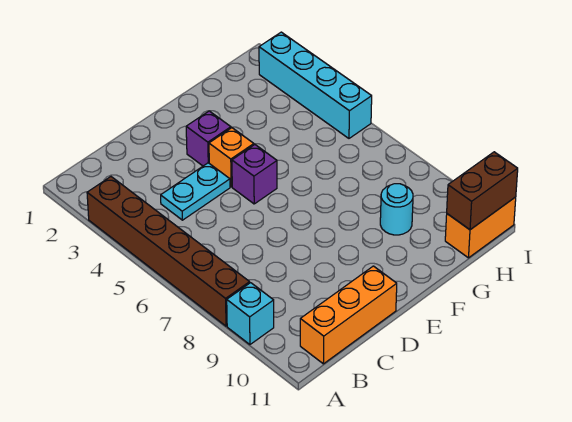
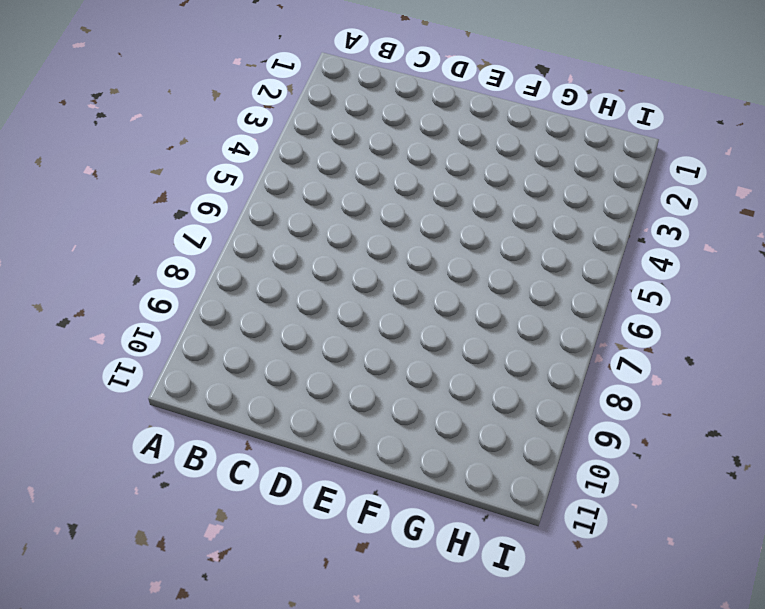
none -> brown 1x6 brick [87,177,250,326]
none -> cyan 1x1 brick [227,283,274,344]

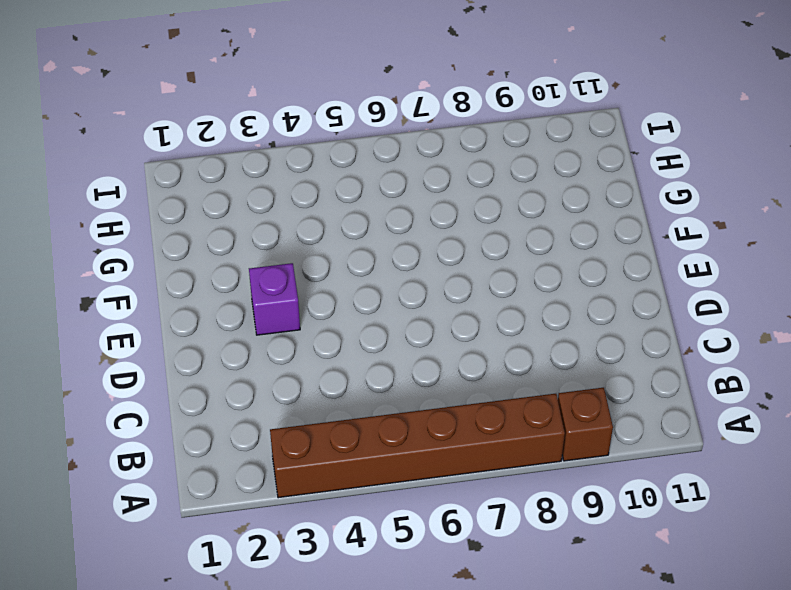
brown 1x1 brick [558,388,613,461] -> cyan 1x1 brick [227,283,274,344]
none -> orange 1x3 brick [300,266,397,364]
none -> cyan 1x2 plate [161,163,230,220]

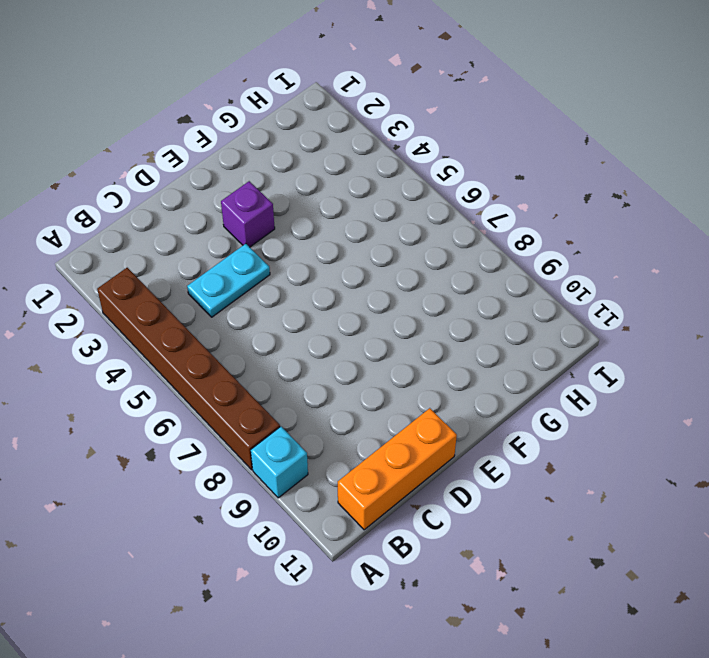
none -> orange 1x1 brick [209,128,254,187]
none -> purple 1x1 brick [232,145,277,204]

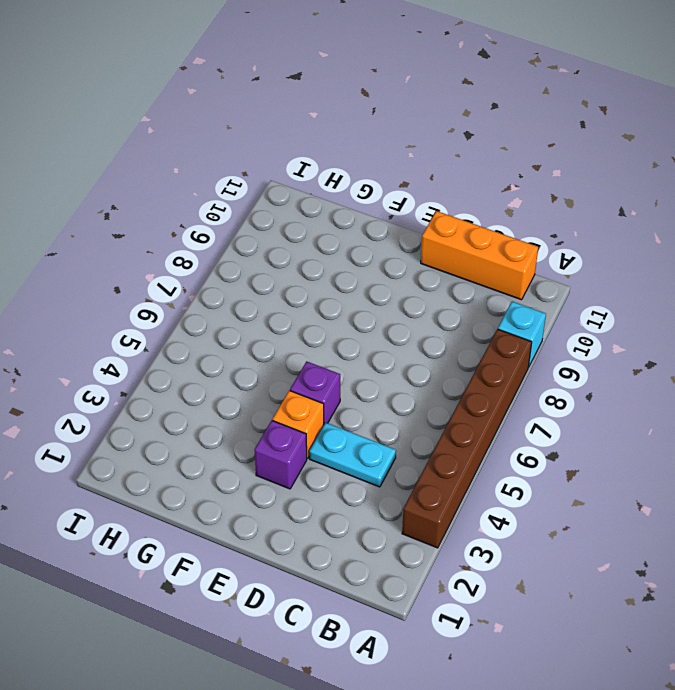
none -> cyan 1x1 round brick [380,184,413,235]
none -> orange 1x2 brick [445,197,516,258]

